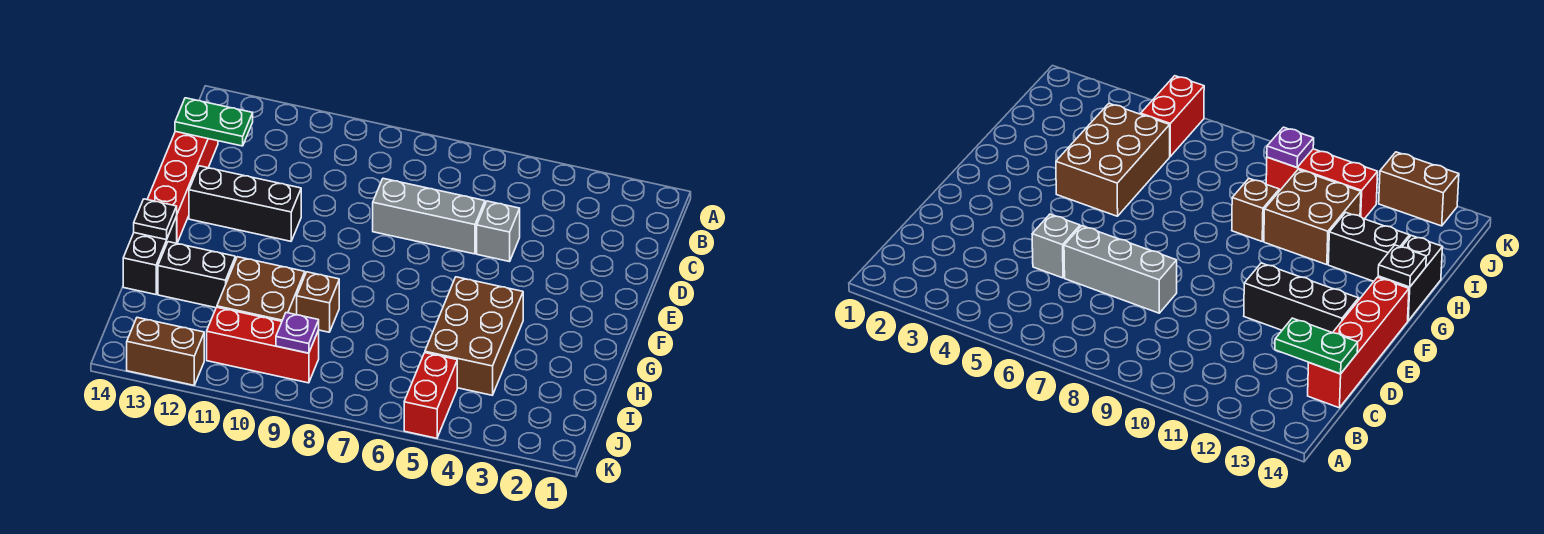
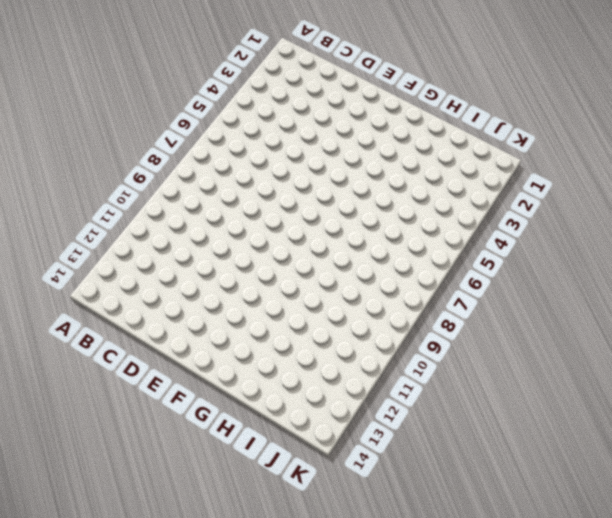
none -> red 1x4 brick [147,132,218,243]
none -> grey 1x1 brick [477,201,520,262]
none -> grey 1x3 brick [373,178,485,254]

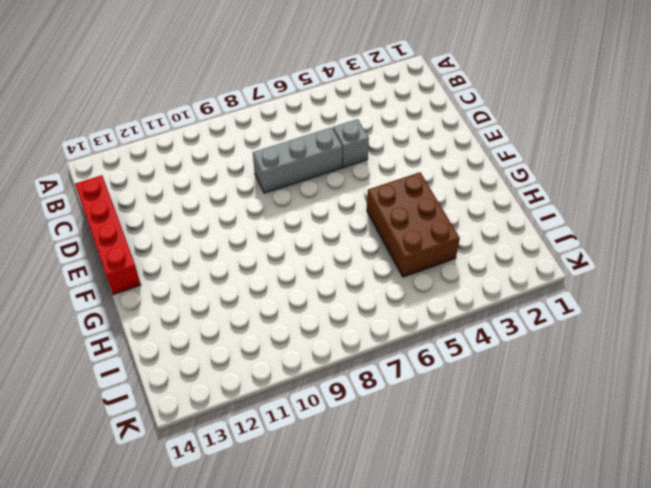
none -> black 1x3 brick [189,166,301,241]
none -> black 1x2 brick [123,216,177,295]
none -> brown 1x1 brick [297,272,339,332]

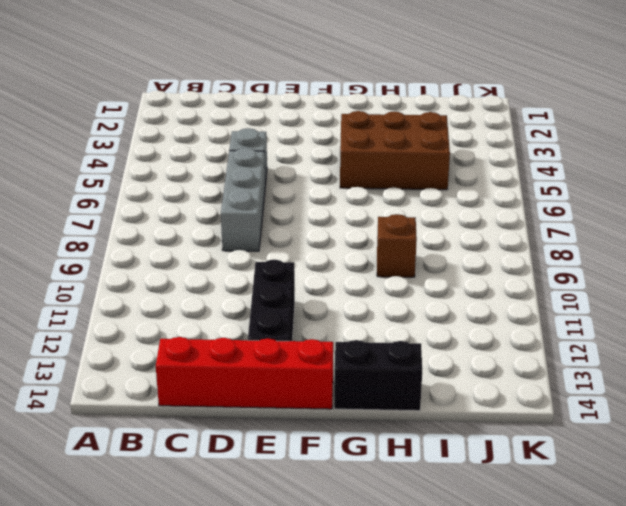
none -> brown 2x2 brick [217,257,305,321]
none -> black 1x2 brick [158,242,235,308]
none -> red 1x2 brick [404,353,457,438]

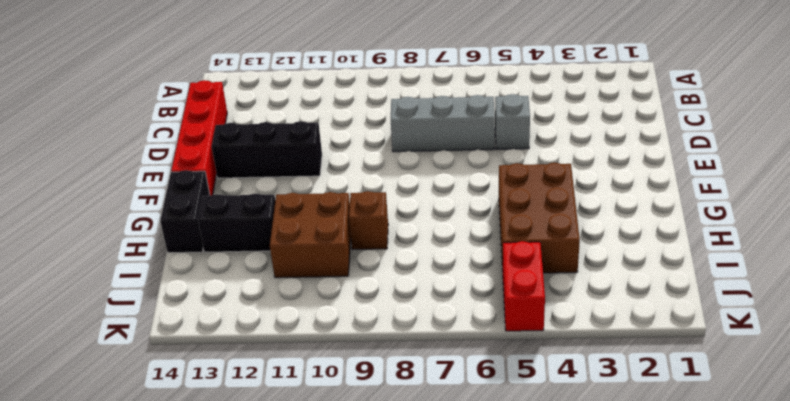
none -> red 1x3 brick [207,307,319,383]
none -> brown 1x2 brick [127,318,204,385]
none -> green 1x2 plate [175,98,253,146]

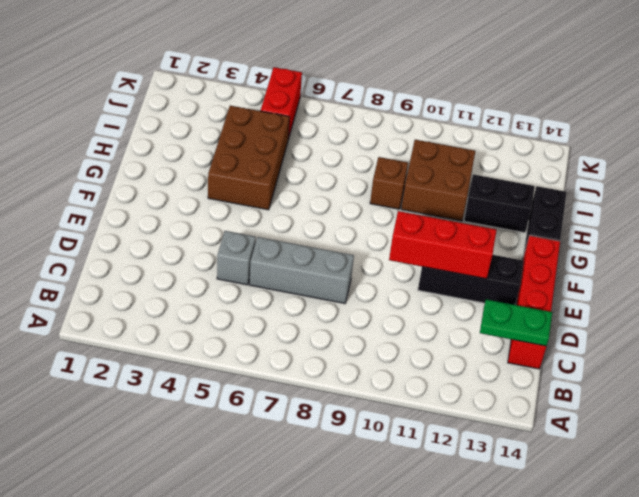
red 1x3 brick [389,211,496,279] -> red 1x3 brick moved to [207,307,319,383]
none -> brown 1x2 brick [127,318,204,385]
none -> black 1x1 plate [134,199,177,240]
none -> purple 1x1 plate [276,313,319,353]

